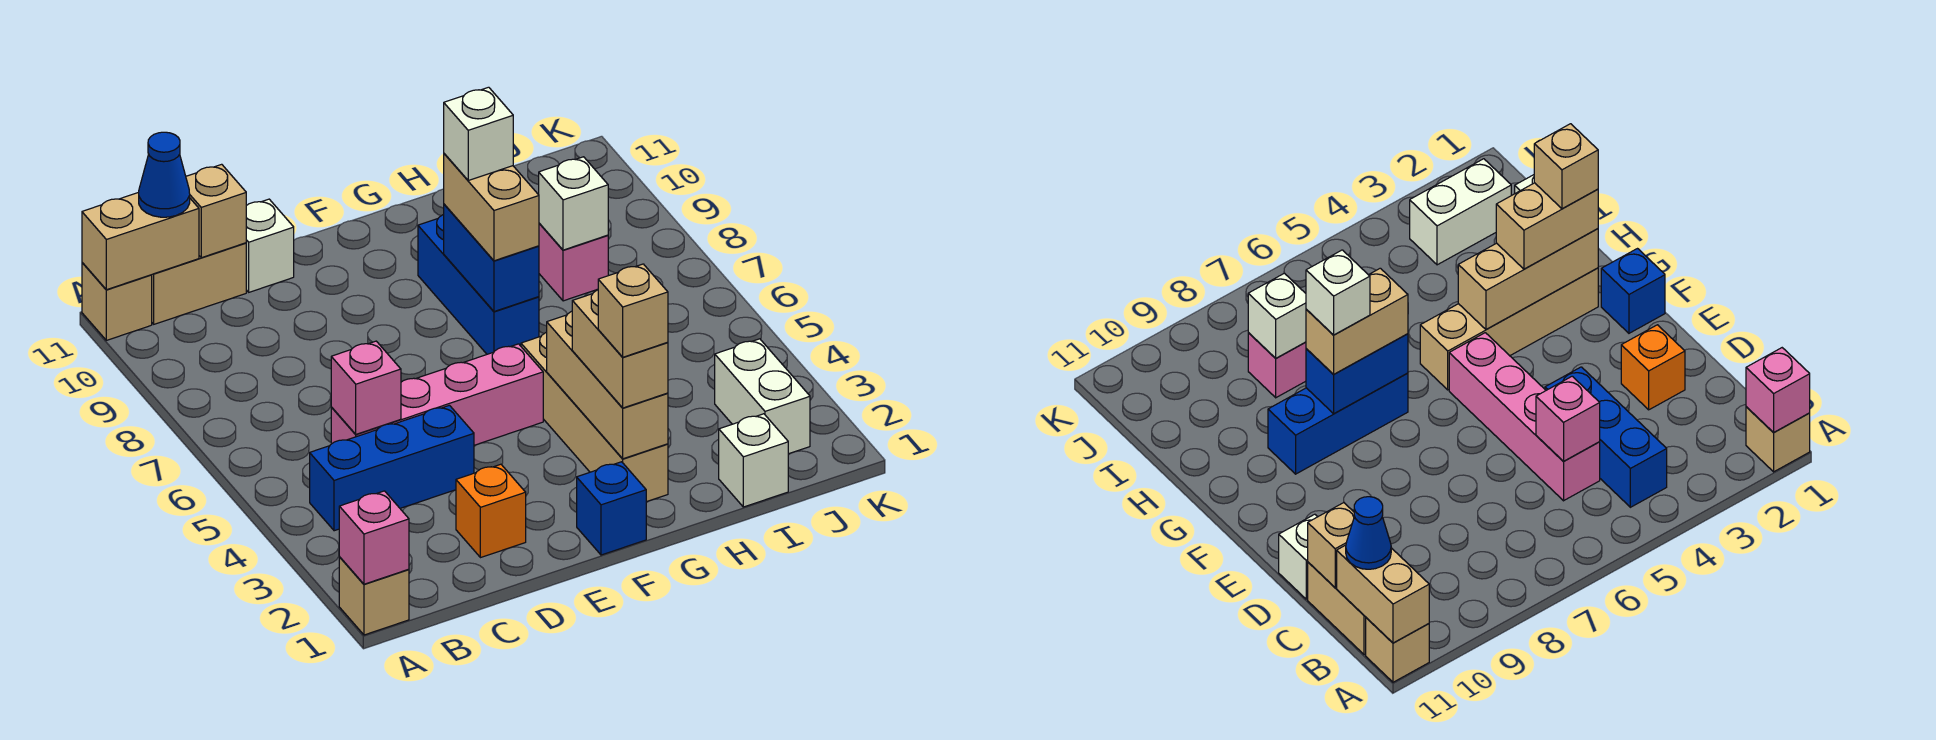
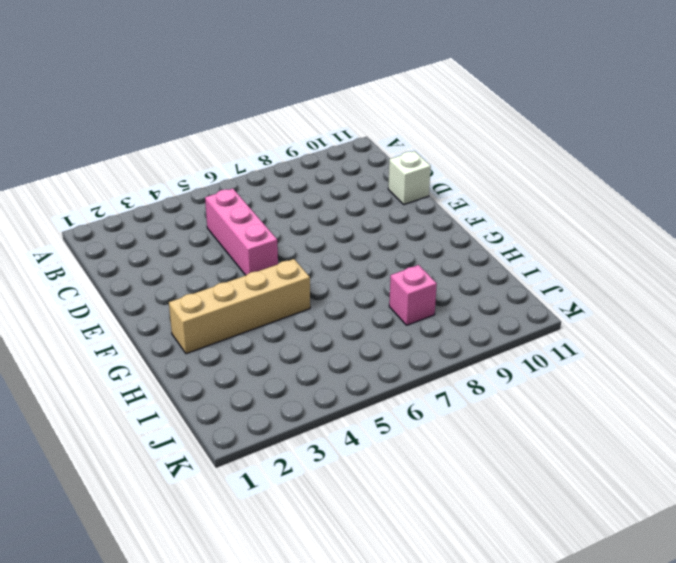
pink 1x3 brick [205,188,278,275] -> pink 1x4 brick [331,344,543,445]
none -> tan 1x1 brick [339,557,409,635]
none -> tan 1x1 brick [82,263,152,340]
none -> blue 1x3 brick [310,405,474,531]

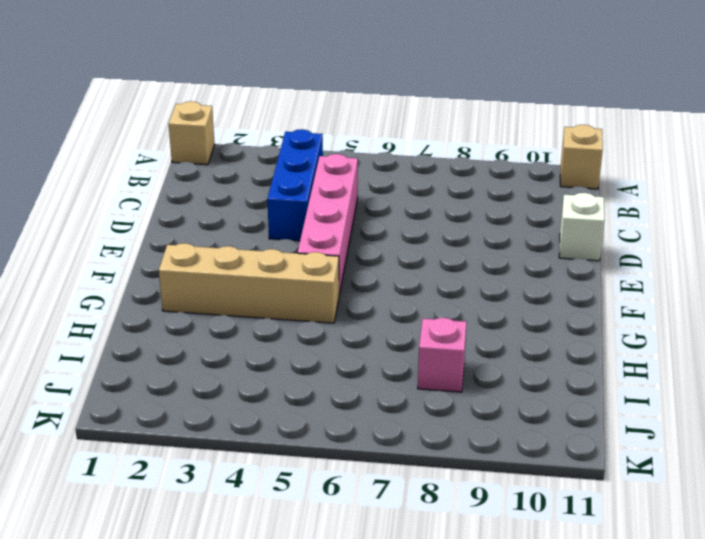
none -> tan 1x2 brick [152,243,246,324]
none -> orange 1x1 brick [456,464,526,558]
none -> blue 1x1 brick [577,462,646,555]

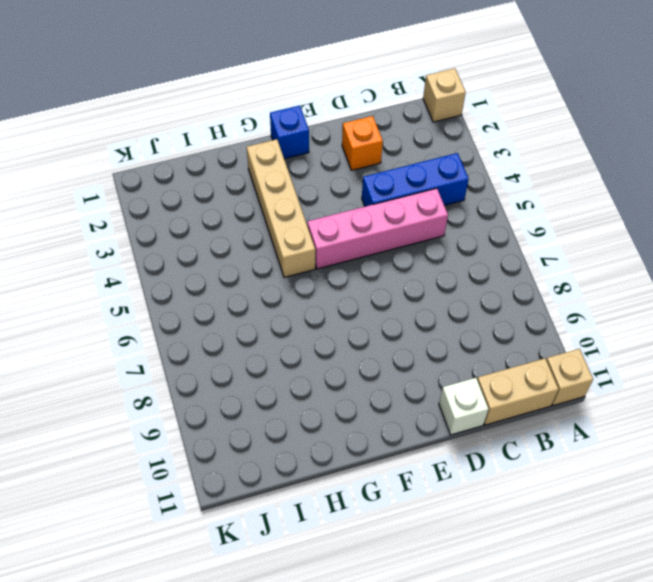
none -> blue 1x3 brick [418,215,539,354]
none -> white 1x1 brick [719,414,788,507]
none -> pink 1x1 brick [539,223,608,301]

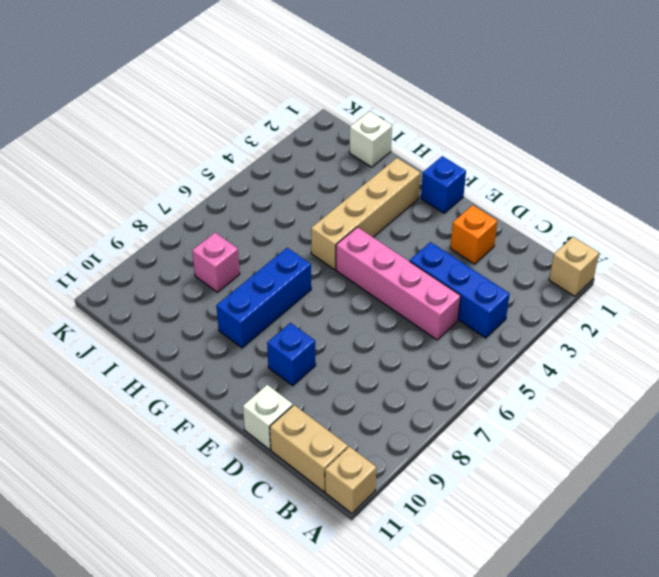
blue 1x1 brick [267,323,316,386] -> none
none -> white 1x2 brick [715,339,810,454]
none -> pink 1x1 brick [339,491,409,584]
none -> tan 1x2 brick [82,192,199,290]

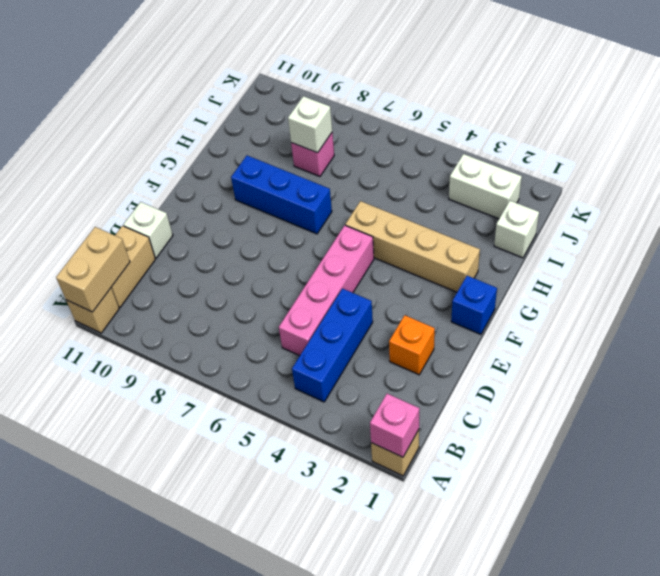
none -> pink 1x1 brick [331,341,401,434]
none -> tan 1x1 brick [186,164,246,258]
none -> tan 1x3 brick [547,311,668,459]

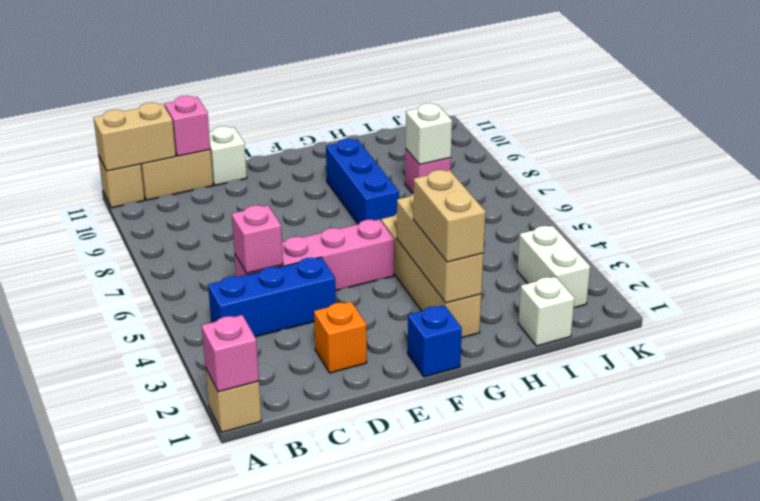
pink 1x1 brick [164,96,210,156] -> tan 1x1 brick [186,164,246,258]
none -> blue 1x2 brick [444,204,539,312]
none -> blue 1x1 cone [139,132,190,217]
none -> tan 1x2 brick [444,154,539,261]

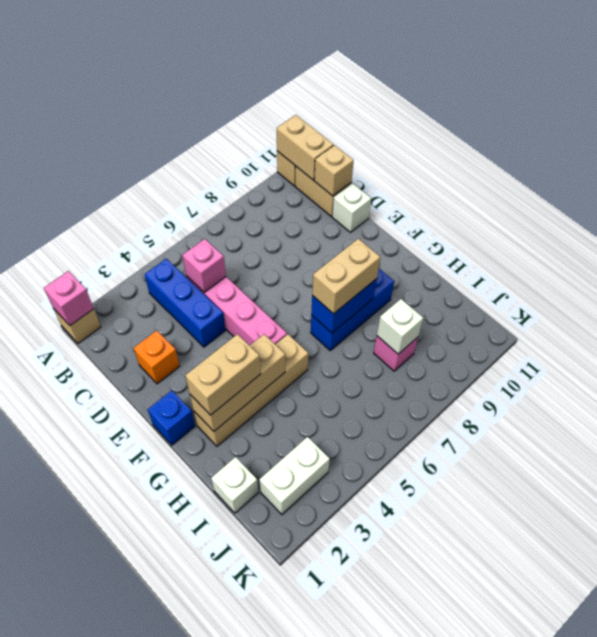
none -> blue 1x1 cone [139,132,190,217]
none -> tan 1x1 brick [598,264,668,357]
none -> white 1x1 brick [444,87,513,181]

